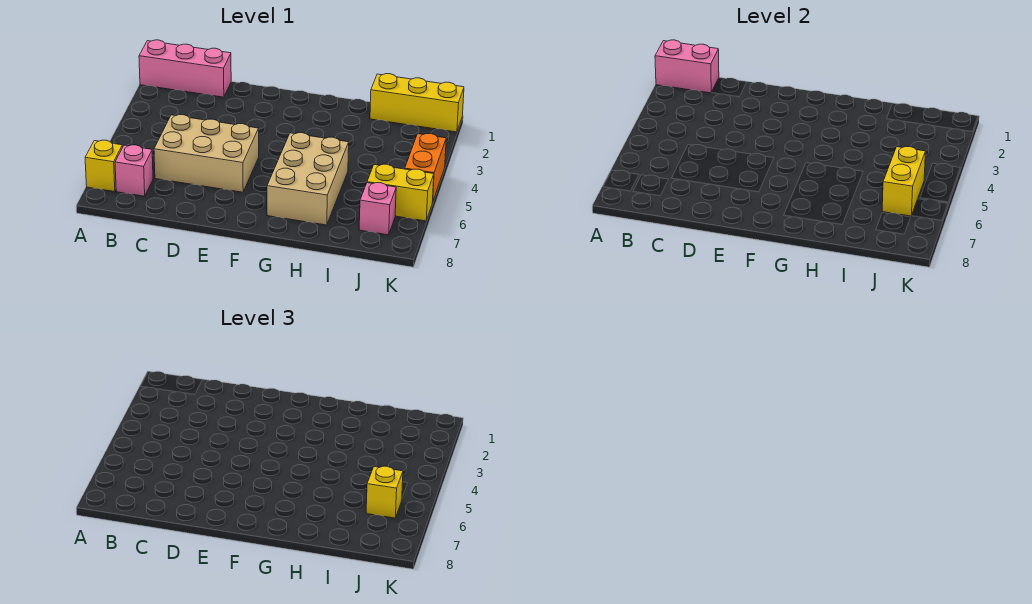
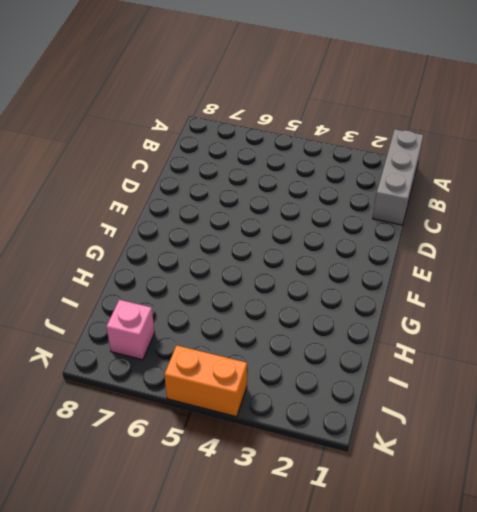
grey 1x3 brick [373,129,424,225] -> pink 1x3 brick [139,40,231,97]
none -> yellow 1x1 brick [85,140,123,192]
none -> pink 1x1 brick [115,145,153,196]
none -> tan 2x3 brick [154,115,259,192]

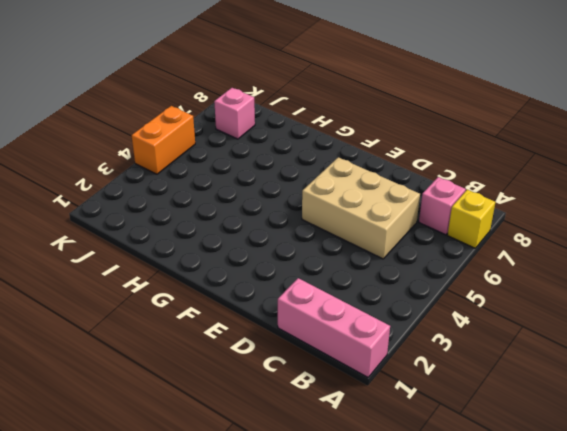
none -> tan 2x3 brick [267,133,349,225]
none -> yellow 1x3 brick [370,74,464,132]
none -> yellow 1x2 brick [367,164,434,221]

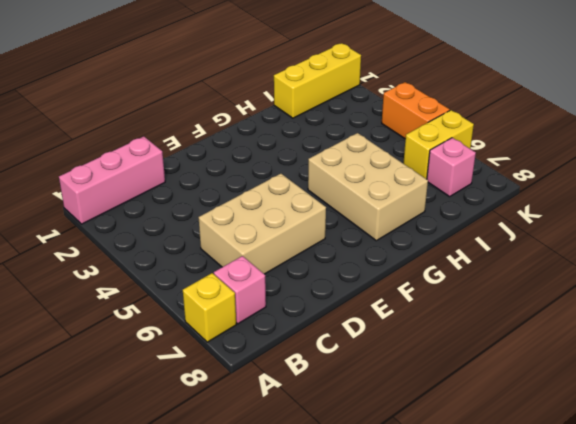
none -> pink 1x2 brick [655,40,719,93]
none -> yellow 1x2 brick [882,147,925,216]
none -> yellow 1x1 brick [366,466,403,518]

